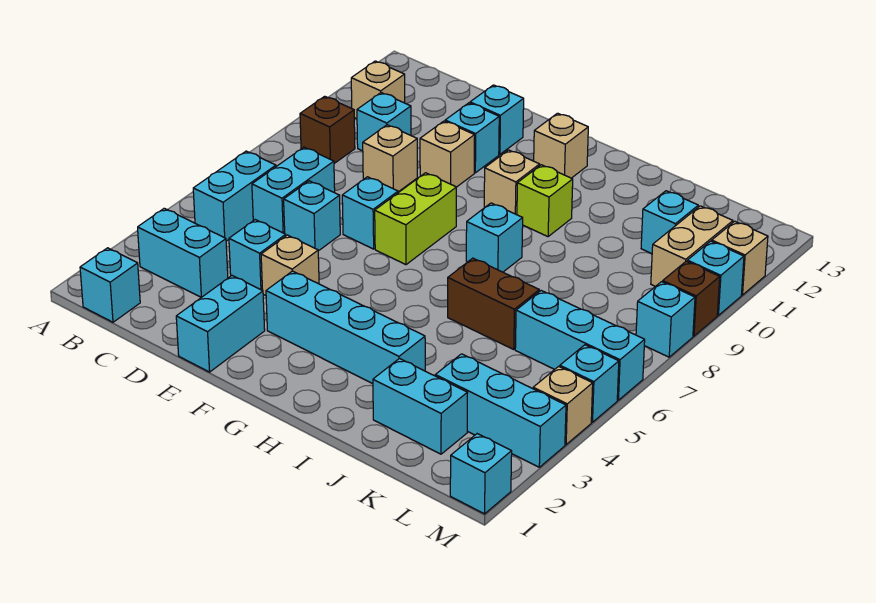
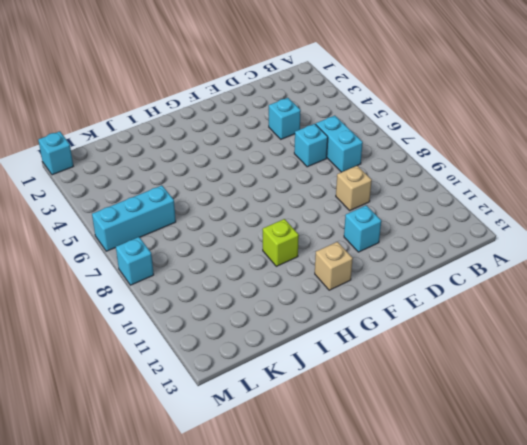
none -> cyan 1x1 brick [80,248,140,322]
none -> cyan 1x2 brick [138,208,228,297]
none -> cyan 1x2 brick [193,151,276,241]
none -> brown 1x1 brick [300,96,355,163]

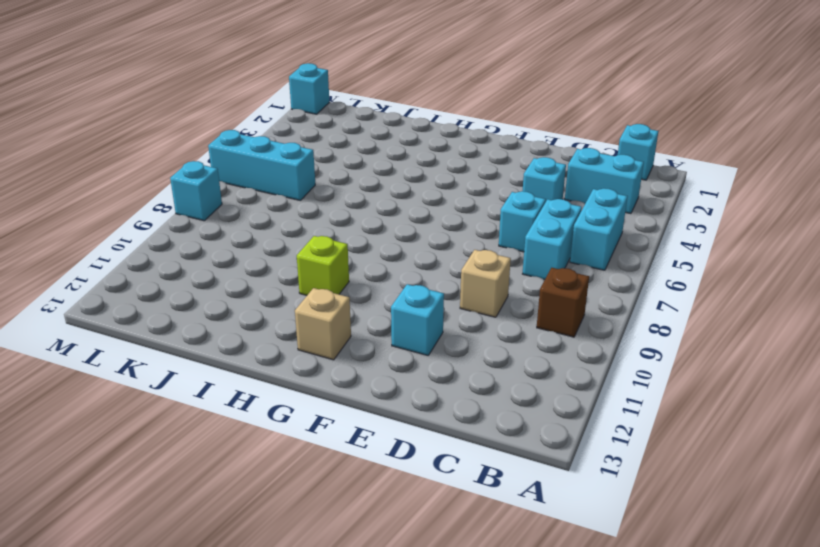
none -> tan 1x1 brick [351,61,405,119]
none -> cyan 1x1 brick [357,93,411,151]
none -> cyan 1x2 brick [176,276,265,372]
none -> tan 1x1 brick [261,235,319,296]

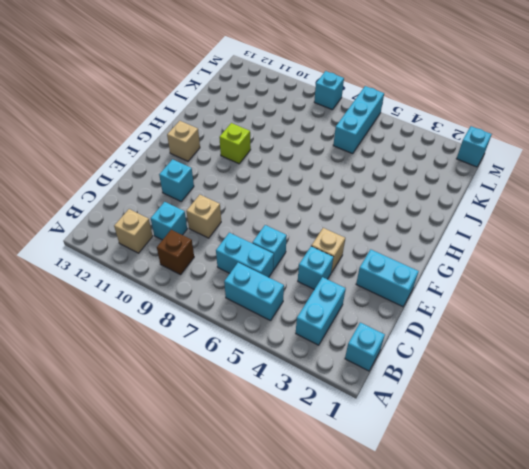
none -> cyan 1x1 brick [342,177,398,249]
none -> tan 1x1 brick [420,121,475,187]
none -> cyan 1x1 brick [470,85,524,154]
none -> cyan 1x4 brick [266,271,425,384]

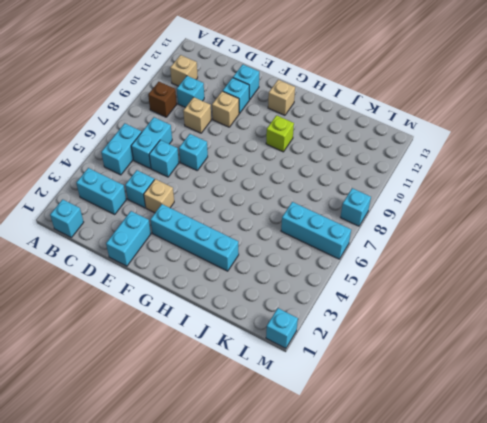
none -> lime 1x2 brick [375,173,456,265]
none -> tan 1x1 brick [484,150,540,215]
none -> cyan 1x1 brick [466,203,523,272]
none -> brown 1x2 brick [448,258,539,349]

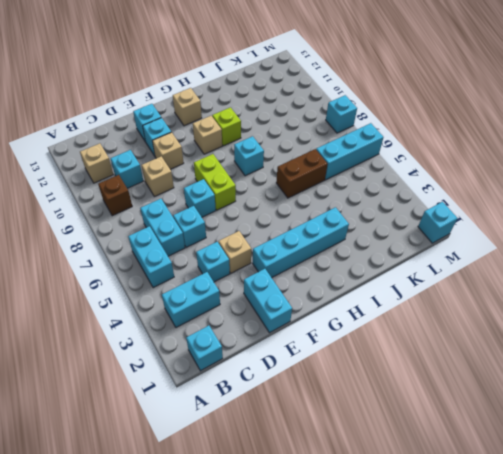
none -> cyan 1x2 brick [373,359,468,454]
none -> cyan 1x3 brick [435,354,566,467]
none -> cyan 1x1 brick [641,191,698,254]
none -> tan 1x2 brick [651,206,733,286]

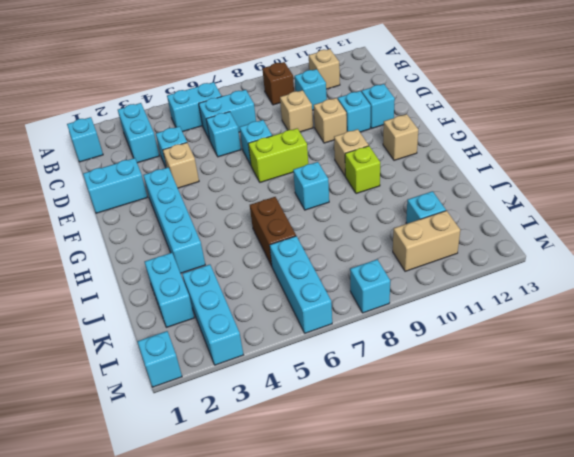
none -> tan 1x1 brick [533,366,593,445]
none -> cyan 1x1 brick [560,345,619,422]
none -> brown 1x1 brick [663,261,720,336]
none -> cyan 1x1 brick [687,241,744,315]

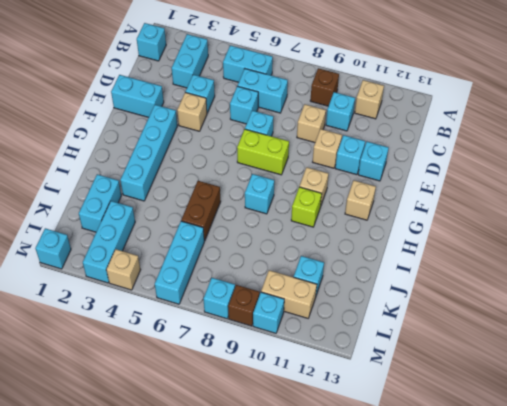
none -> cyan 1x1 brick [560,345,619,422]
none -> tan 1x1 brick [712,221,768,295]

